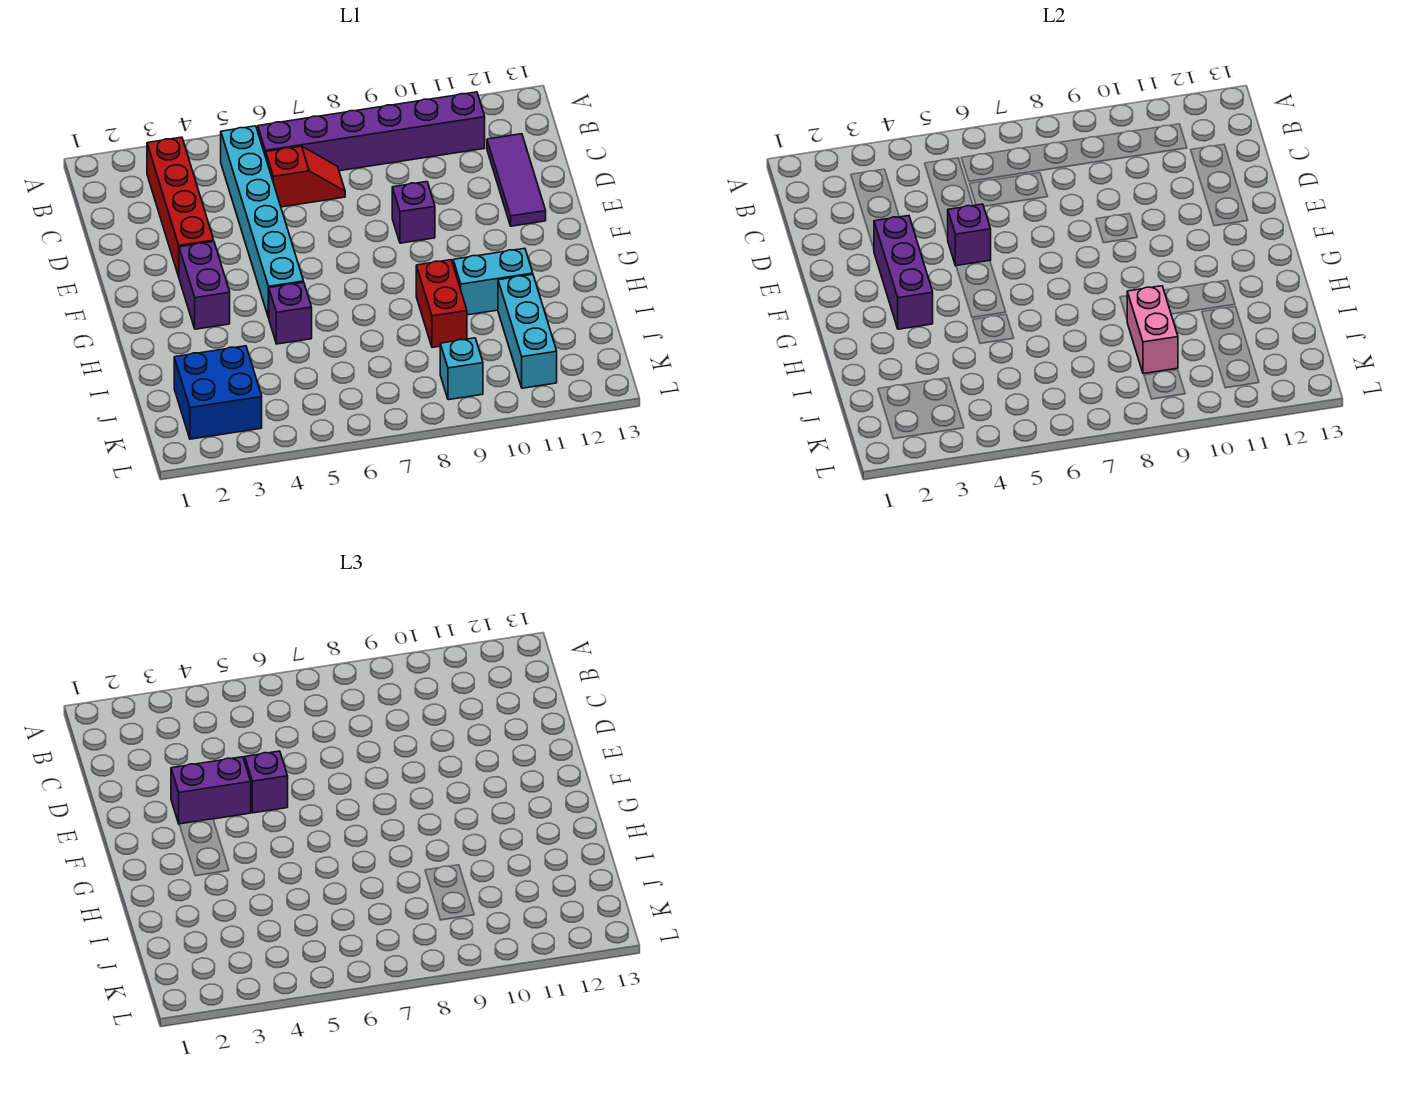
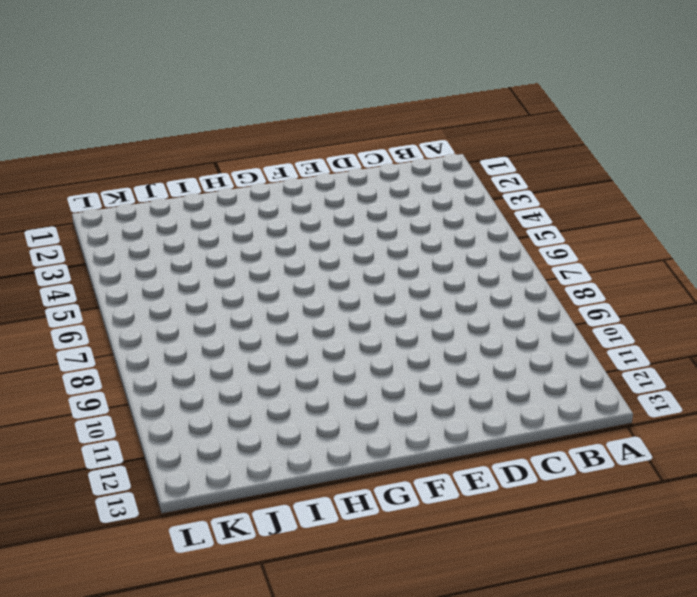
none -> red 1x4 brick [147,137,214,276]
none -> cyan 1x6 brick [221,126,304,318]
none -> purple 1x6 brick [258,92,485,171]

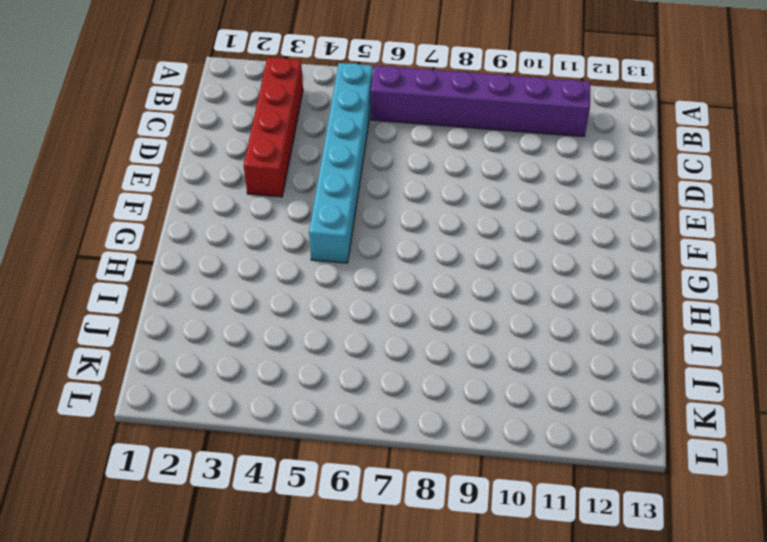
none -> red 1x2 slope [266,146,345,207]
none -> purple 1x3 tile [487,134,546,226]
none -> purple 1x1 brick [392,182,435,243]

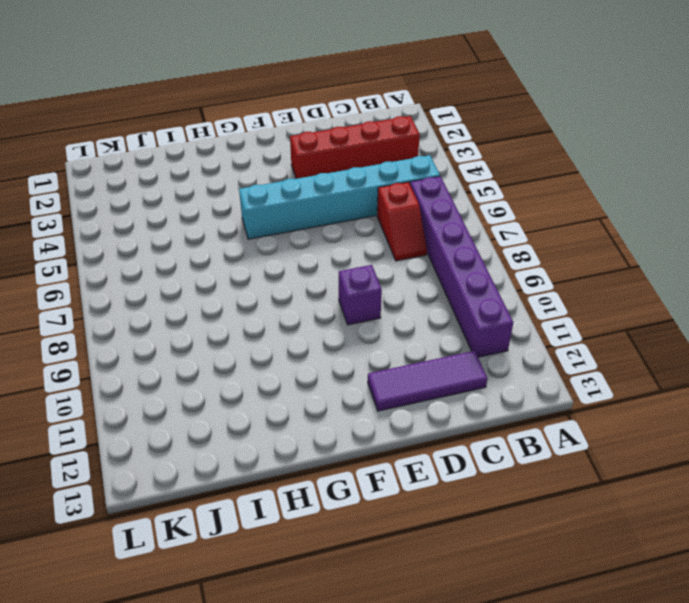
none -> purple 1x2 brick [179,242,230,329]
none -> purple 1x1 brick [269,282,312,344]
none -> red 1x2 brick [416,260,467,348]

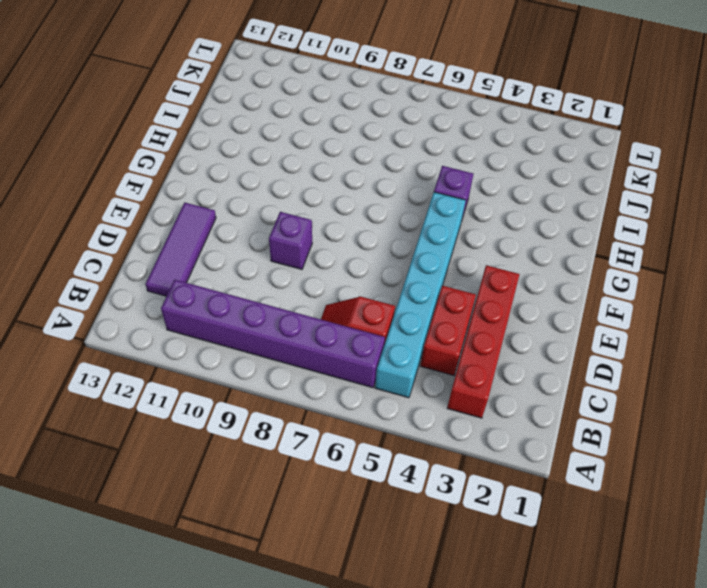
red 1x2 brick [421,286,476,376] -> red 1x2 brick moved to [416,260,467,348]
none -> purple 1x2 brick [179,242,230,329]
none -> cyan 1x2 brick [453,248,533,315]
none -> cyan 1x3 brick [498,275,557,388]

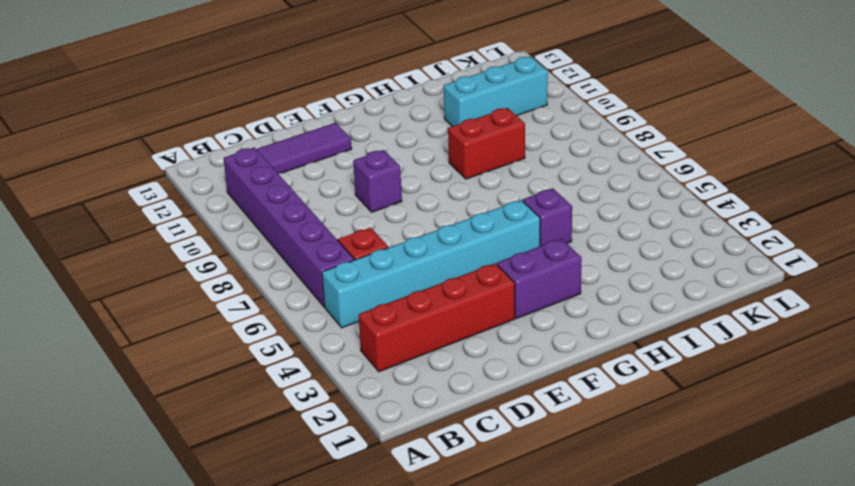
none -> cyan 1x2 brick [453,248,533,315]
none -> blue 2x2 brick [174,346,262,439]
none -> cyan 1x1 brick [440,338,483,400]

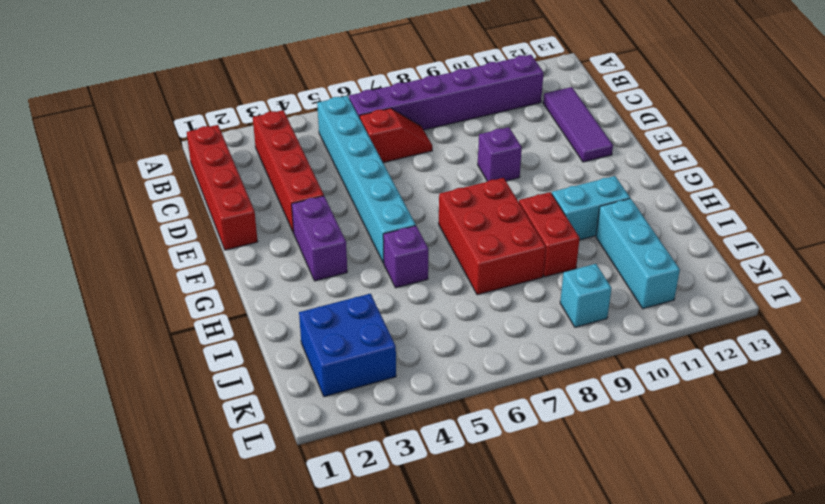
red 1x4 brick [187,125,258,250] -> none
red 2x3 brick [439,178,546,295] -> none
none -> purple 1x3 brick [874,216,933,329]
none -> purple 1x1 brick [947,204,991,266]
none -> pink 1x2 brick [1127,286,1178,374]

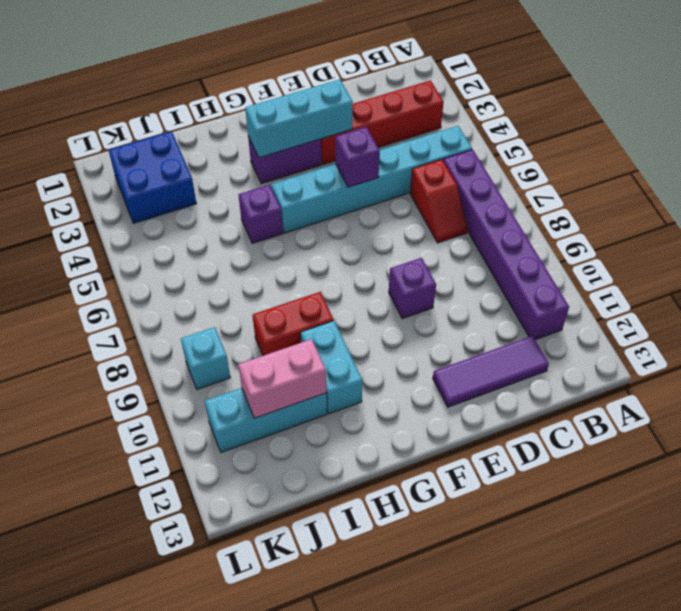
cyan 1x3 brick [245,79,353,158] -> purple 1x3 brick [874,216,933,329]
pink 1x2 brick [238,339,326,418] -> pink 1x2 brick moved to [1127,286,1178,374]
none -> purple 1x2 brick [171,757,251,824]
none -> purple 1x1 brick [245,751,288,813]

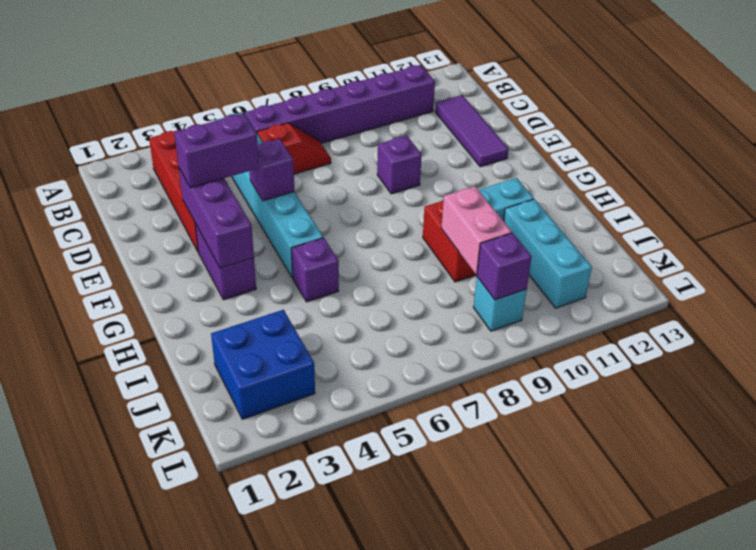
purple 1x1 brick [477,233,532,300] -> purple 1x1 brick moved to [245,751,288,813]

